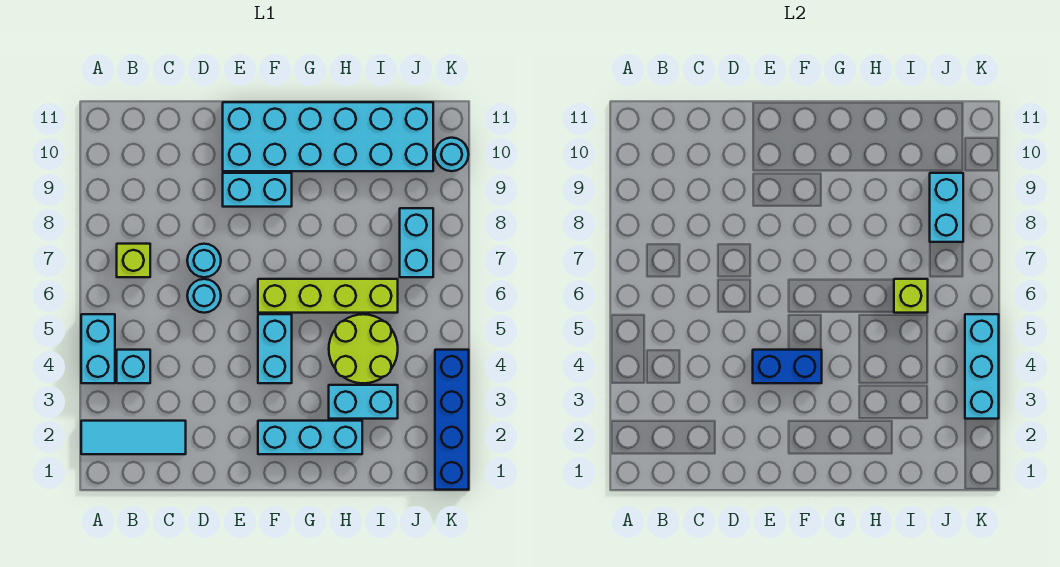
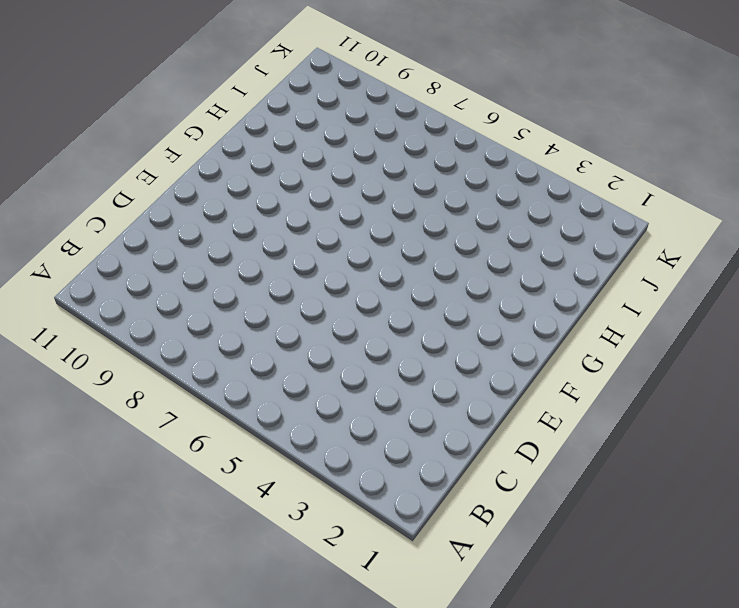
none -> cyan 1x3 tile [81,421,186,454]
none -> cyan 1x2 brick [81,314,115,383]
none -> cyan 1x1 brick [117,350,150,383]

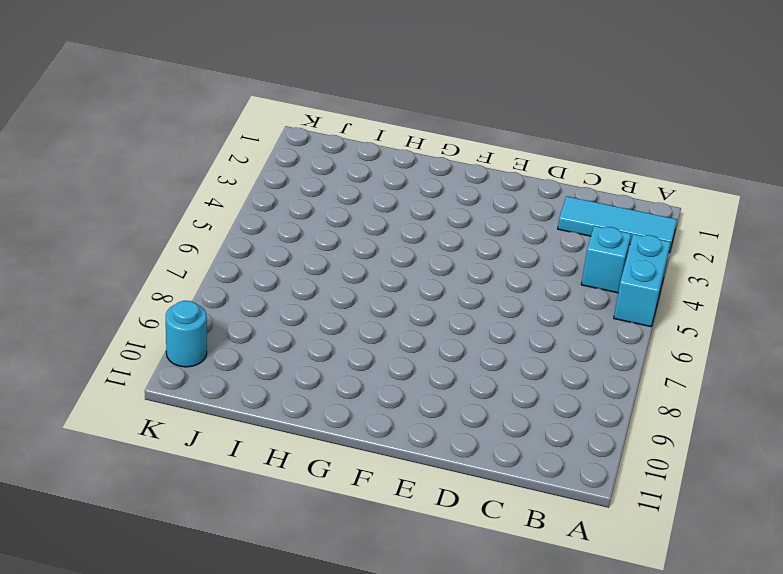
none -> lime 1x1 brick [117,244,150,277]
none -> cyan 1x1 round brick [187,279,221,313]
none -> cyan 1x1 round brick [187,244,221,277]

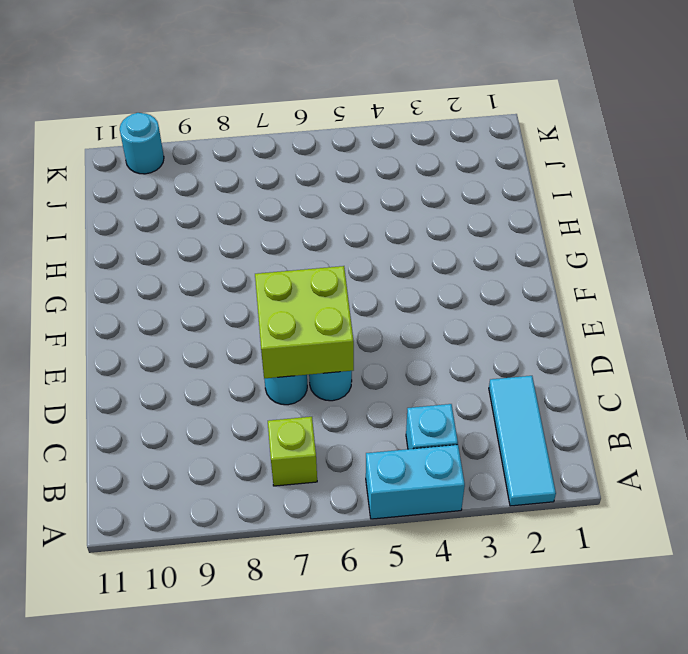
lime 2x2 brick [255,266,354,379] -> none
none -> cyan 1x2 brick [223,173,292,207]
none -> cyan 2x6 brick [223,102,433,171]
none -> cyan 1x3 brick [258,421,362,454]

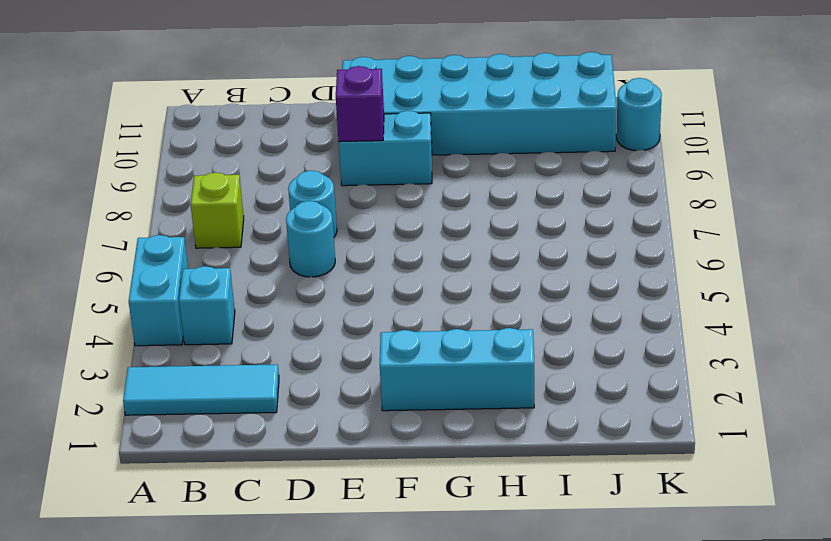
purple 1x1 brick [336,66,384,142] -> none
none -> cyan 1x2 brick [258,314,292,383]
none -> lime 1x4 brick [258,279,398,313]
none -> cyan 1x2 brick [329,385,398,419]

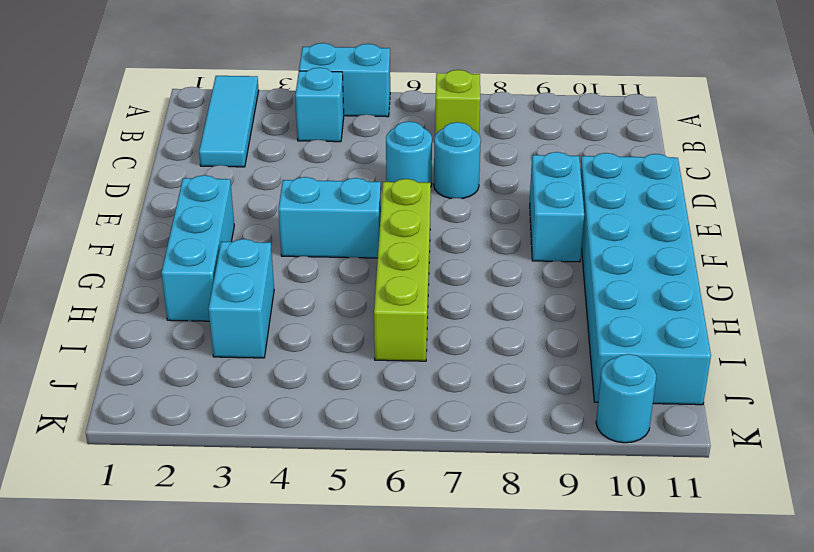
none -> lime 2x2 round brick [329,314,398,383]
none -> cyan 1x2 brick [400,208,433,277]
none -> blue 1x4 brick [435,350,469,490]

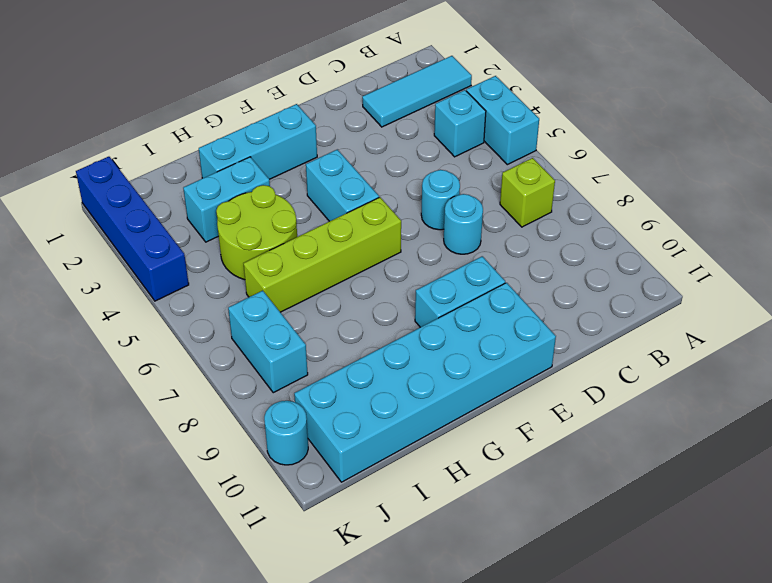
none -> blue 1x2 brick [753,350,822,383]
none -> lime 1x1 brick [894,279,928,313]
none -> cyan 1x2 brick [930,173,963,242]

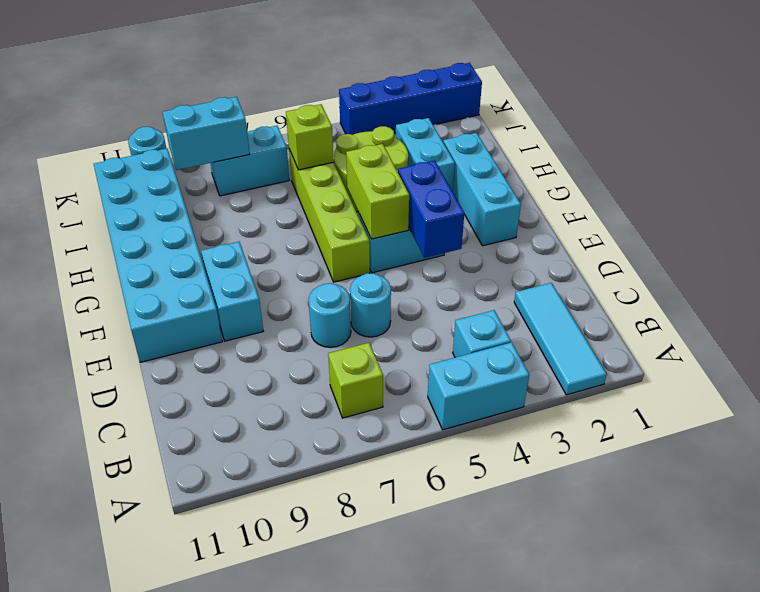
lime 1x2 brick [346,144,409,239] -> none
none -> cyan 1x3 brick [965,314,999,419]

